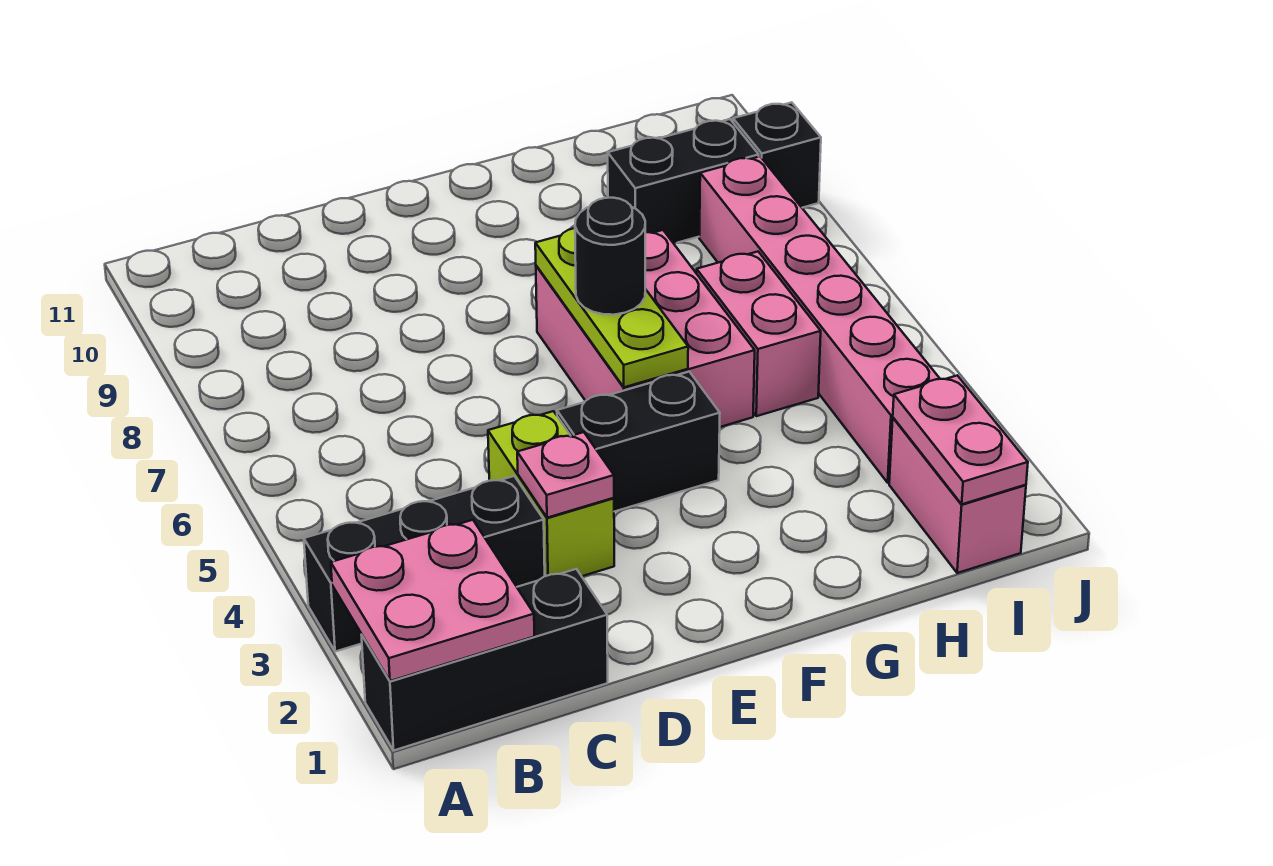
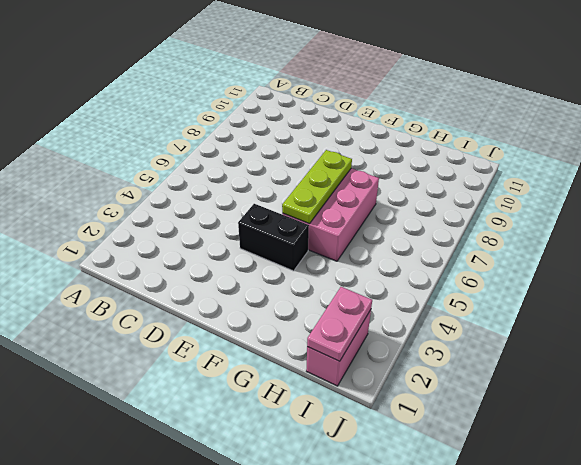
none -> black 1x3 brick [362,569,608,750]
none -> black 1x3 brick [304,476,545,652]
none -> lime 1x2 brick [488,411,614,576]

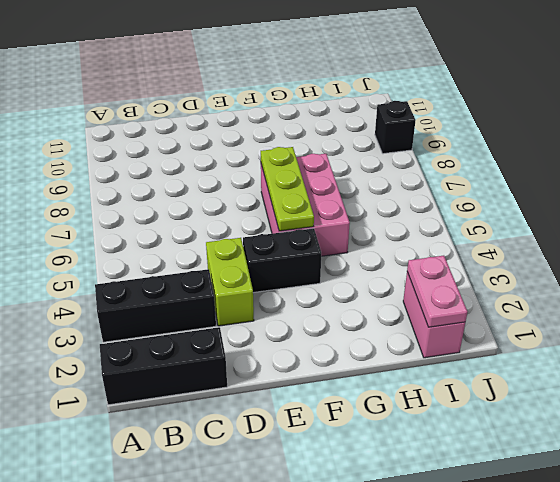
none -> pink 1x2 brick [697,252,821,416]
none -> black 1x2 brick [608,119,759,243]
none -> pink 1x6 brick [699,156,940,483]

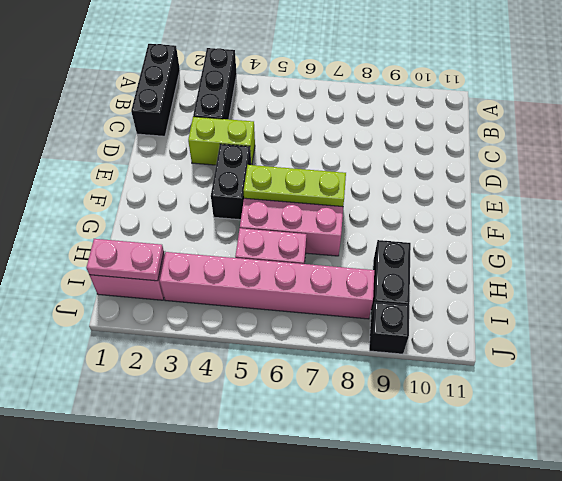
none -> pink 2x2 plate [331,520,534,681]
none -> pink 1x1 plate [517,432,614,518]
none -> black 1x1 round brick [575,198,645,315]

